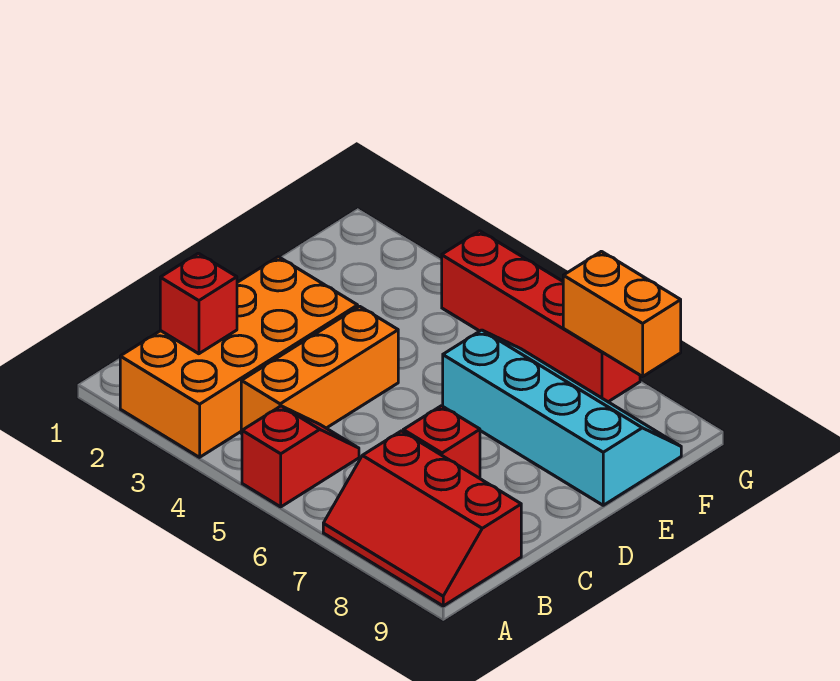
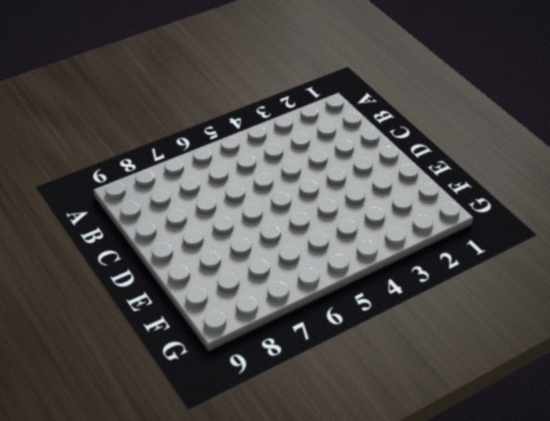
none -> orange 2x4 brick [120,257,358,457]
none -> red 1x2 slope [242,406,359,507]

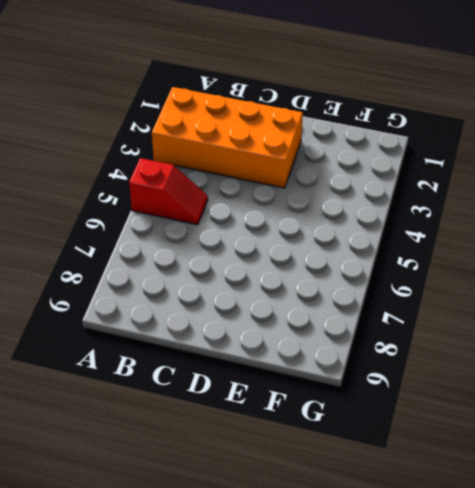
none -> red 2x3 slope [323,431,521,606]
none -> orange 1x3 brick [241,306,398,433]

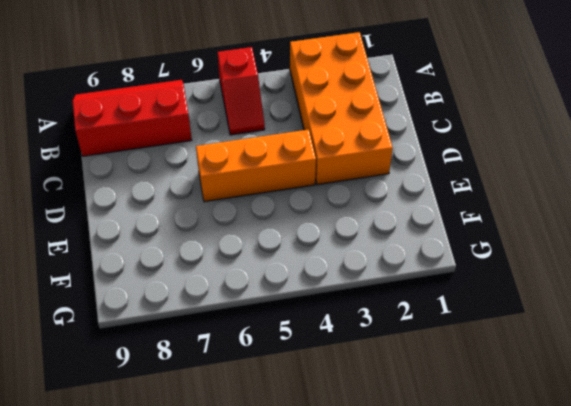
orange 1x3 brick [196,130,316,202] -> orange 1x3 brick turned to [241,306,398,433]
none -> red 1x1 brick [403,406,480,478]
none -> cyan 2x4 slope [443,330,681,505]

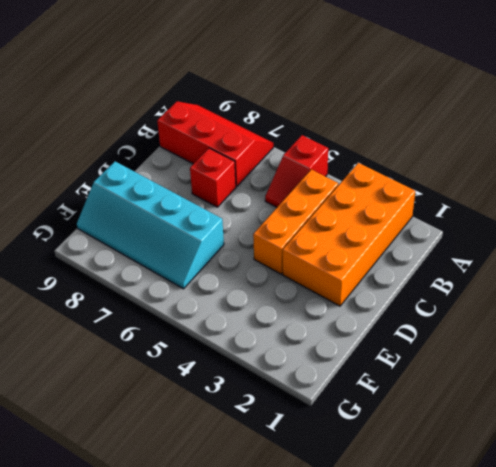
none -> red 1x4 brick [442,231,640,402]
none -> red 1x1 brick [160,253,237,354]

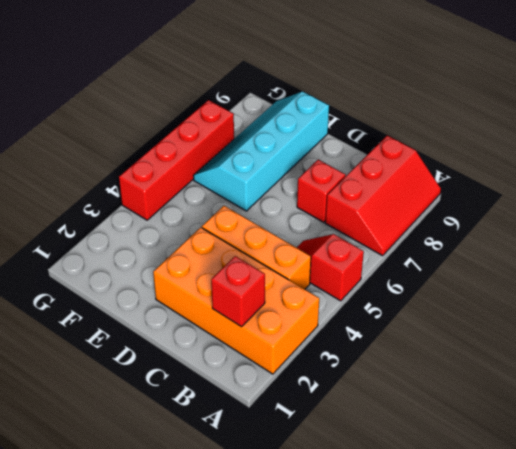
none -> orange 1x2 brick [563,251,681,376]

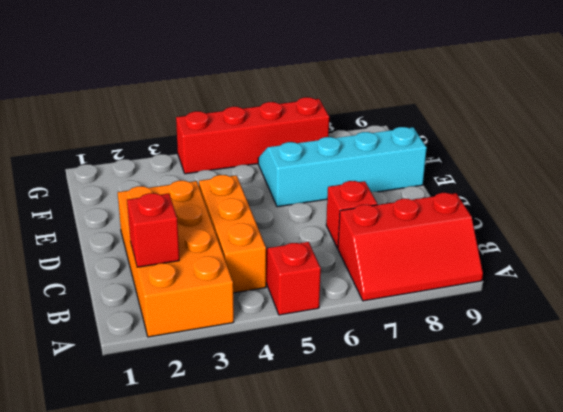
none -> orange 1x2 brick [563,251,681,376]

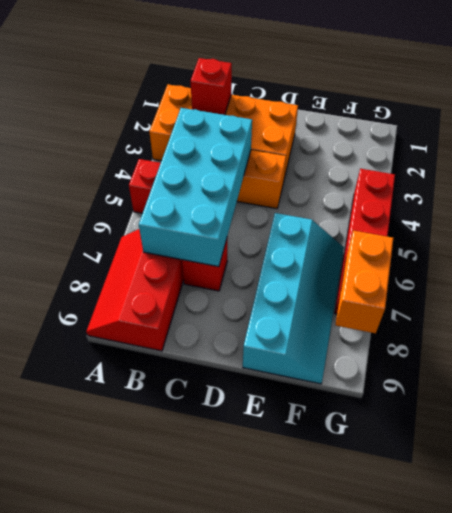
cyan 2x4 brick [139,108,252,267] -> none

